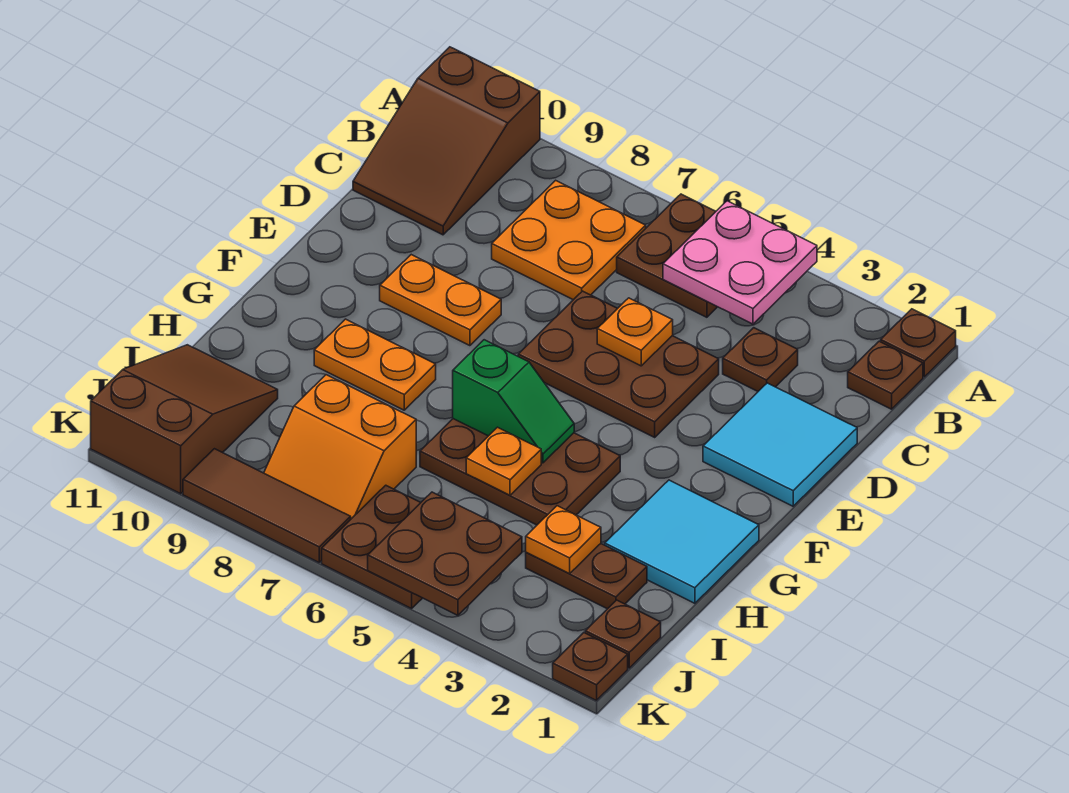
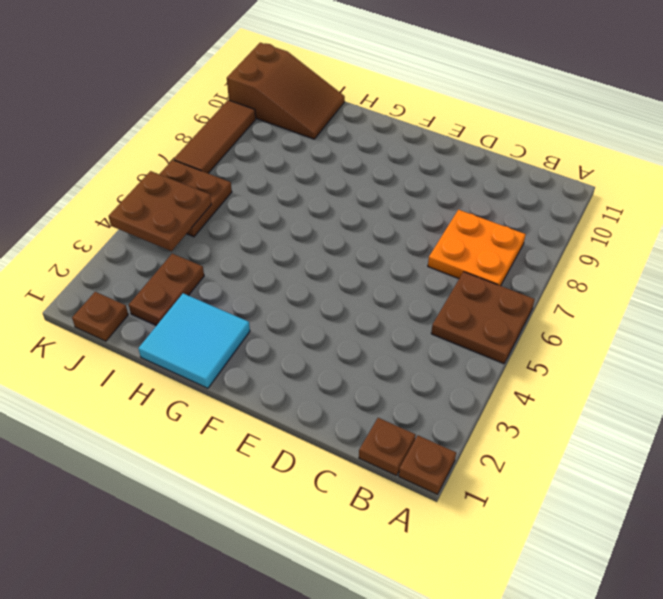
none -> brown 2x3 slope [353,47,540,235]
none -> brown 1x1 plate [723,328,798,391]
none -> cyan 2x2 tile [703,383,857,506]

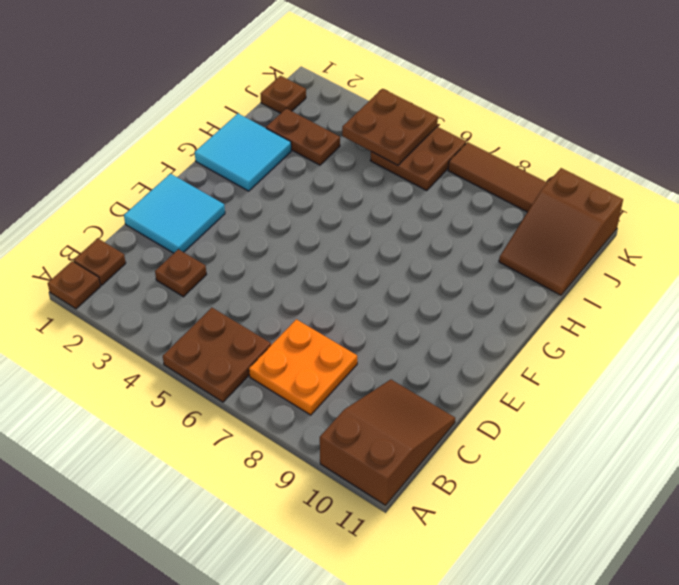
none -> brown 2x3 plate [518,291,719,437]
none -> orange 1x2 plate [380,255,501,346]
none -> brown 2x3 plate [420,419,620,525]

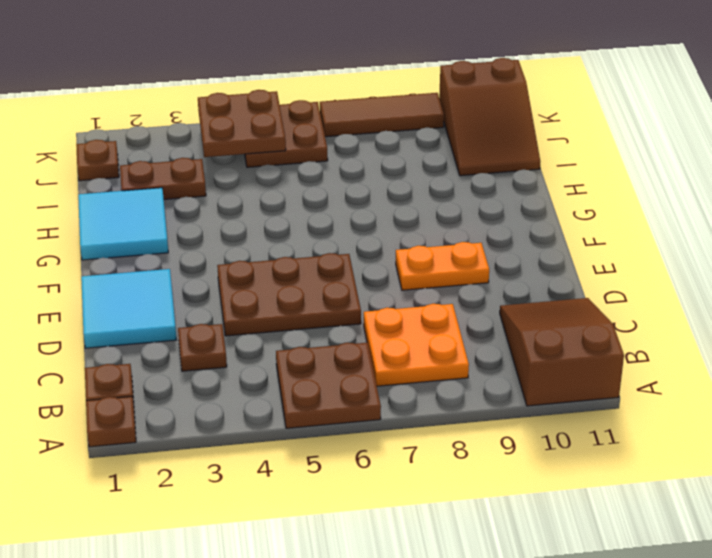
none -> brown 2x3 plate [420,419,620,525]
none -> orange 1x2 plate [314,319,436,410]
none -> orange 2x2 slope [264,375,416,519]

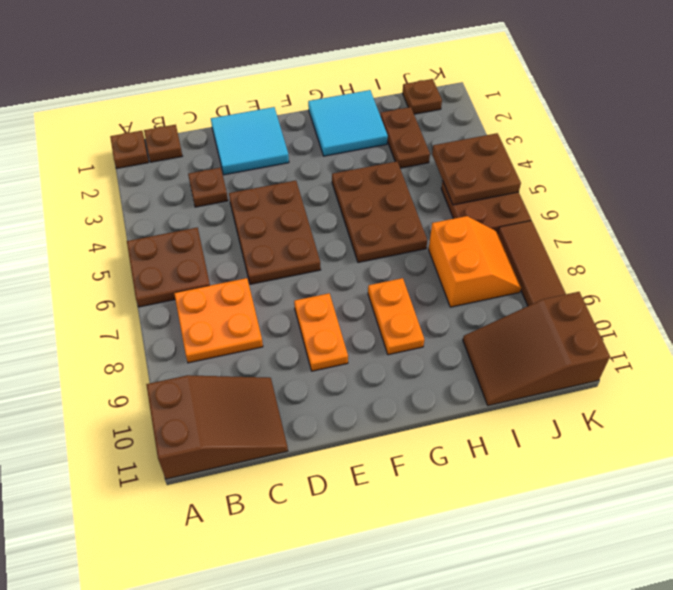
none -> brown 1x1 plate [553,633,628,701]
none -> pink 2x2 plate [663,201,817,324]
none -> orange 1x1 plate [597,298,673,366]

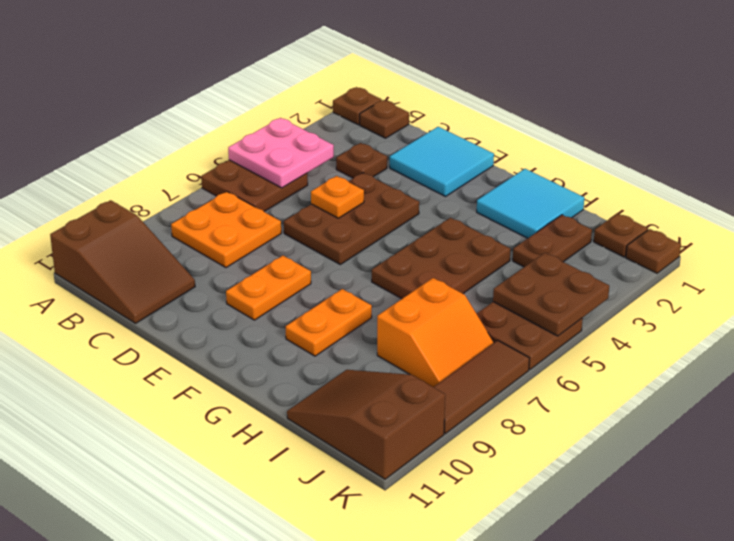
none -> green 1x2 slope [453,340,574,463]
none -> orange 1x1 plate [466,427,541,495]
none -> orange 1x1 plate [526,506,601,574]

